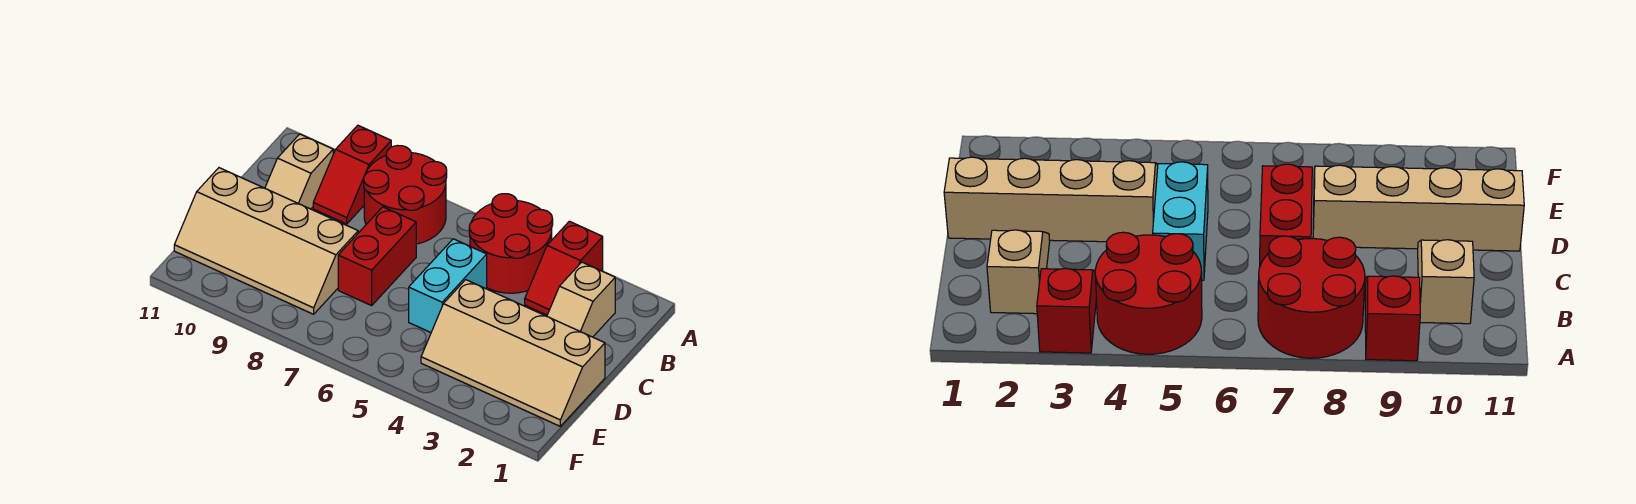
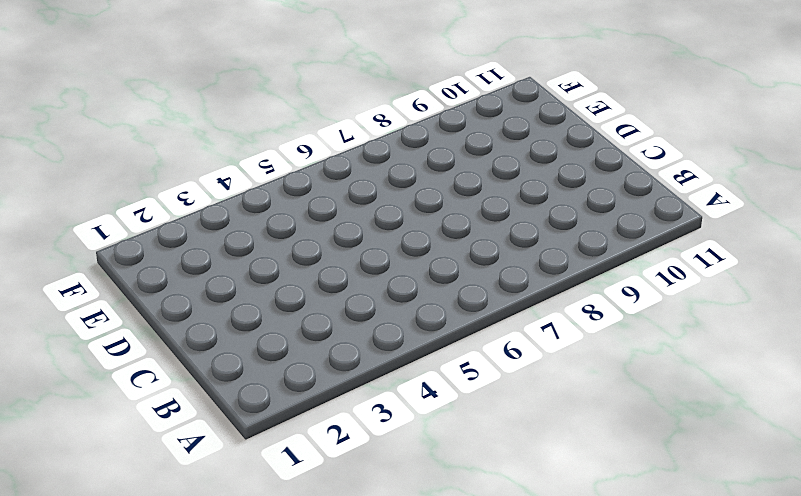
none -> red 1x2 slope [525,221,603,315]
none -> red 2x2 round brick [469,194,553,293]

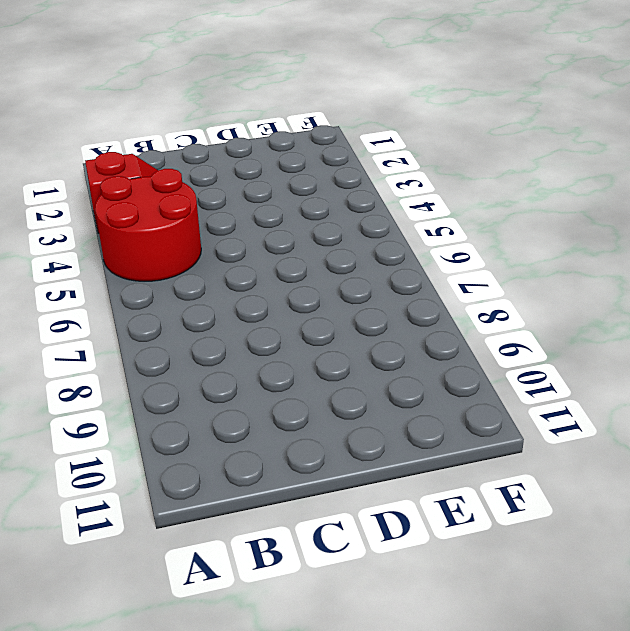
none -> red 2x2 round brick [364,146,447,244]
none -> red 1x2 slope [313,125,391,224]

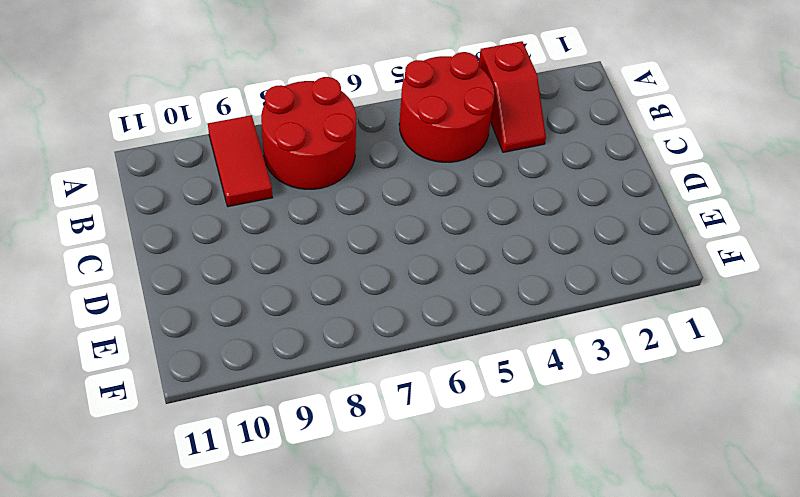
red 1x2 tile [208,115,273,207] -> red 1x2 slope [313,125,391,224]
none -> tan 1x2 slope [547,262,615,337]
none -> tan 1x2 slope [265,134,333,209]

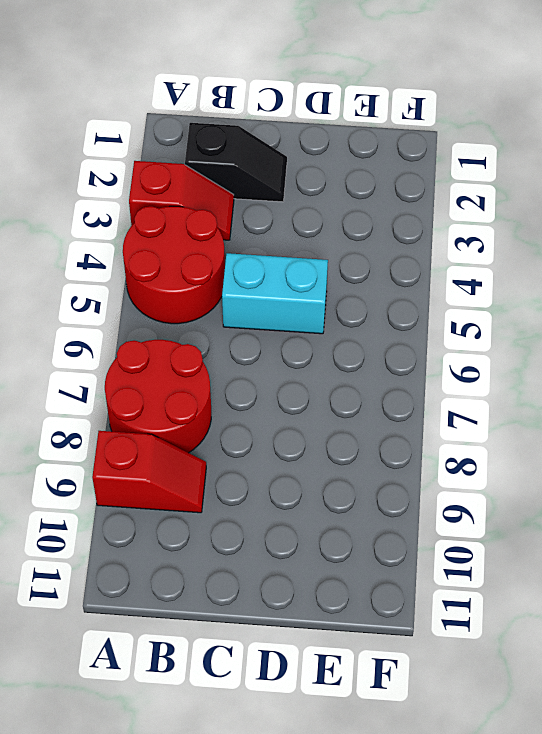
black 1x2 slope [185,123,287,202] -> tan 1x2 slope [547,262,615,337]
none -> tan 1x2 slope [265,134,333,209]
none -> red 1x2 brick [338,207,416,306]

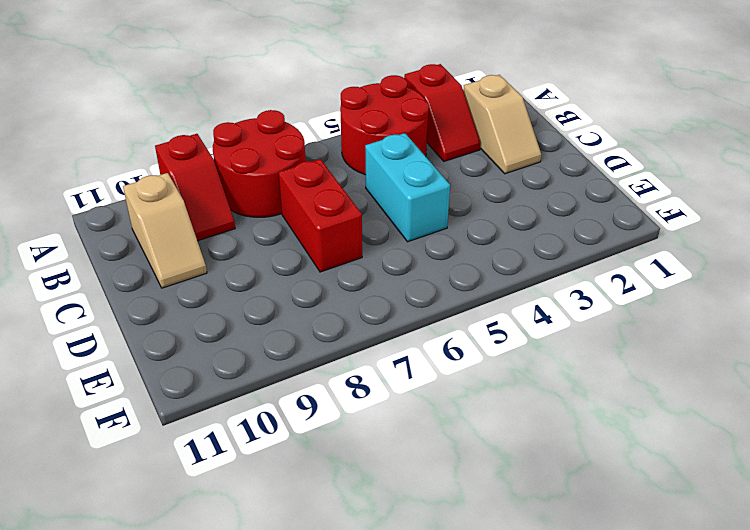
none -> tan 2x4 slope [421,280,605,426]
none -> tan 2x4 slope [174,168,358,314]

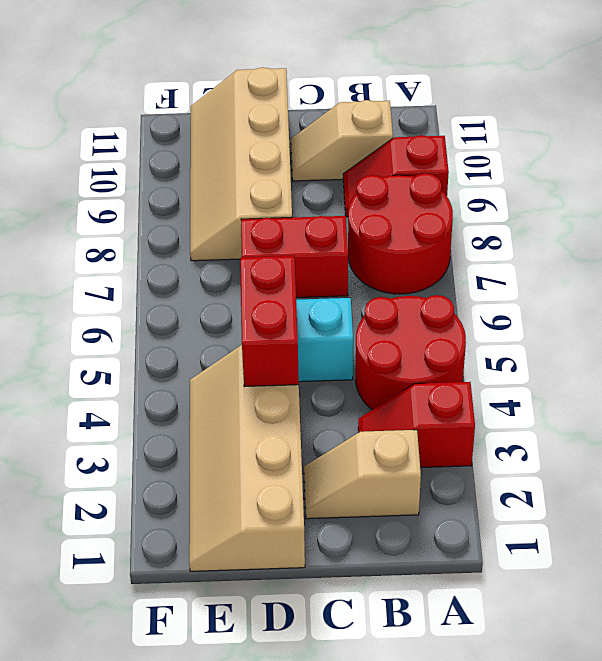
red 1x2 brick [240,256,299,387] -> none

